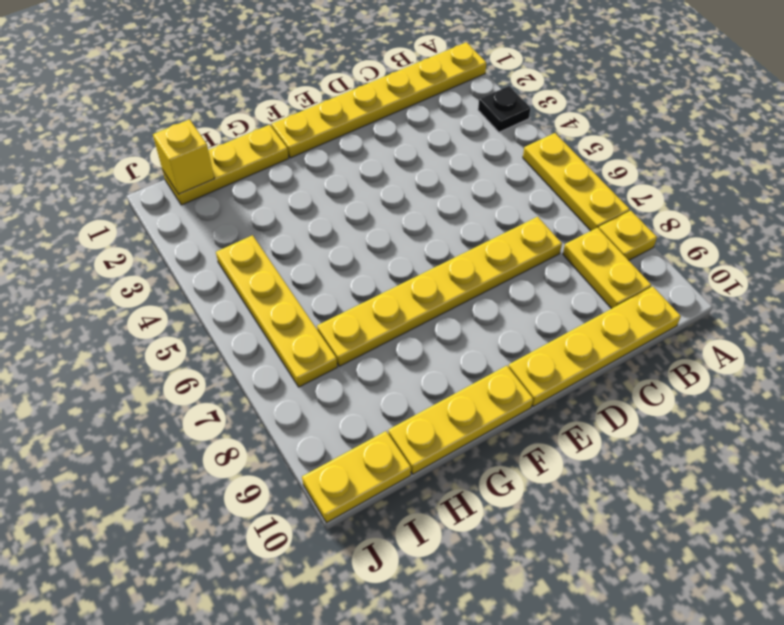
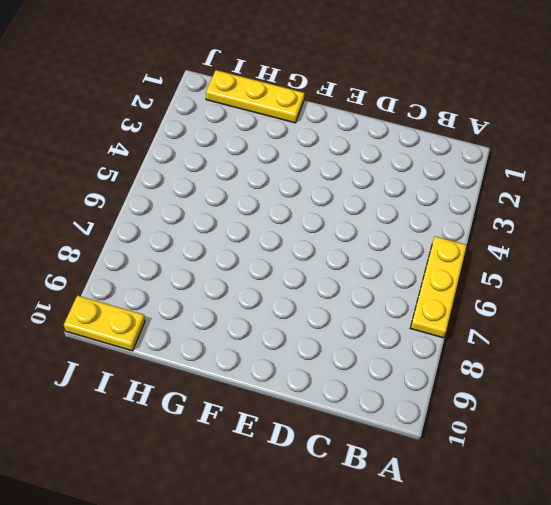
none -> yellow 1x6 plate [271,42,486,158]
none -> black 1x1 plate [478,86,530,132]
none -> yellow 1x1 plate [599,211,657,260]

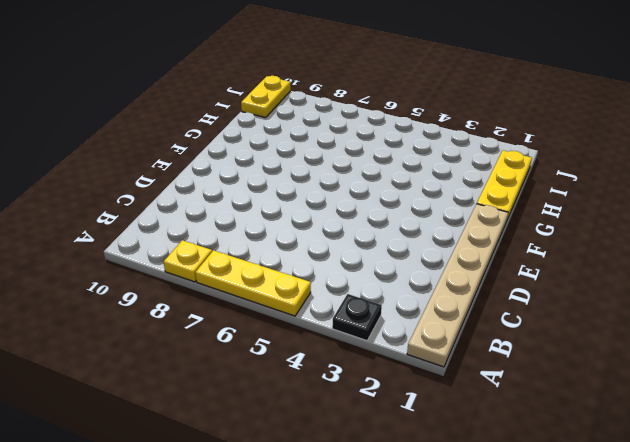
tan 1x6 plate [407,204,508,367] -> yellow 1x6 plate [271,42,486,158]
none -> yellow 1x2 plate [563,228,651,309]
none -> yellow 1x4 plate [508,287,681,407]
none -> yellow 1x6 plate [317,217,562,366]

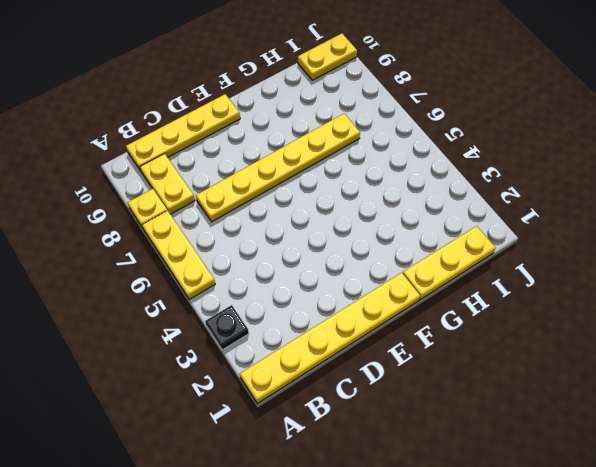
none -> yellow 1x3 plate [388,366,533,474]
none -> yellow 1x4 plate [216,235,337,387]
none -> yellow 1x1 brick [153,120,214,194]

